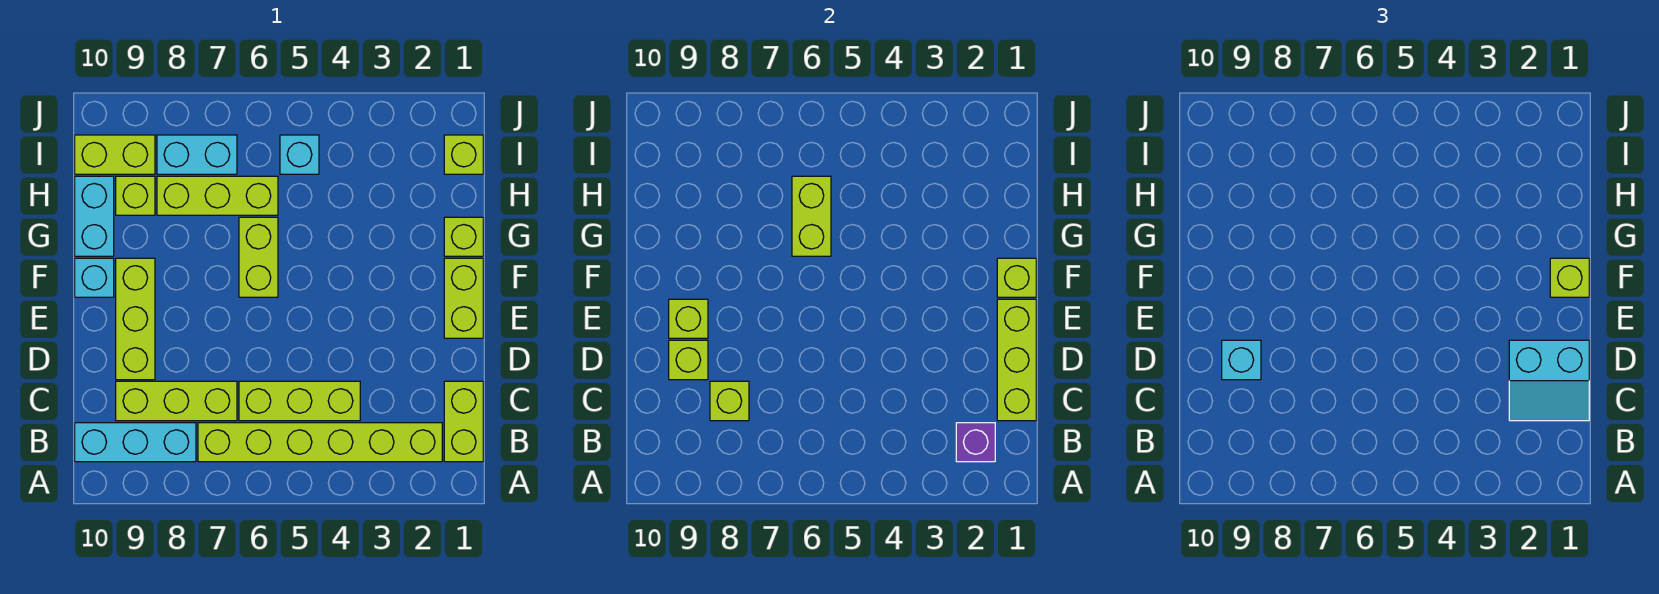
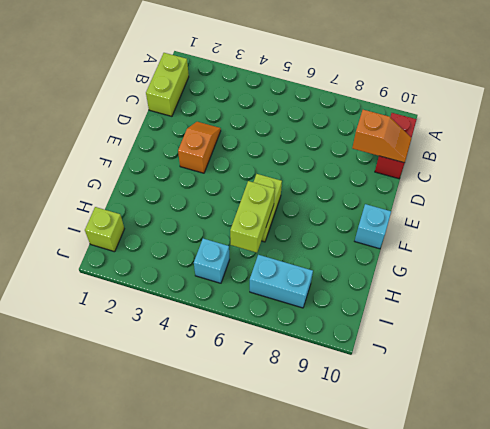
red 1x2 brick [375,113,417,179] -> cyan 1x3 brick [75,423,196,462]
orange 1x2 slope [352,110,412,163] -> none
orange 1x2 slope [178,122,221,173] -> none
none -> lime 1x6 brick [198,423,442,462]
none -> lime 1x3 brick [239,381,360,421]
none -> lime 1x3 brick [116,381,237,421]

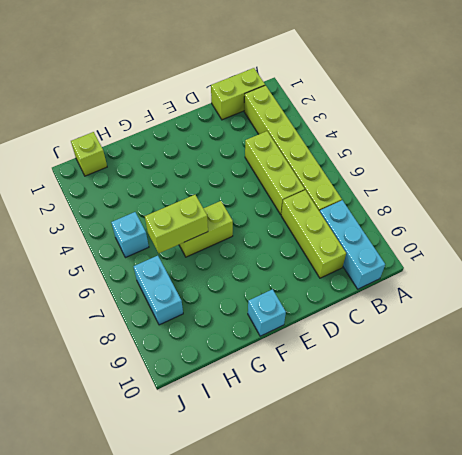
none -> lime 1x3 brick [116,258,155,380]
none -> lime 1x2 brick [444,258,483,338]
none -> lime 1x1 brick [444,217,483,256]

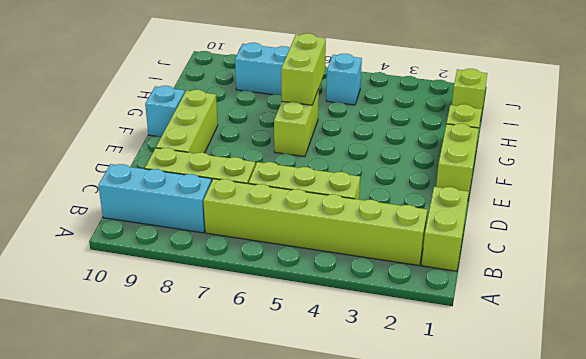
none -> cyan 1x2 brick [75,176,114,256]
none -> lime 1x3 brick [157,176,278,215]
none -> lime 1x1 brick [116,176,155,215]

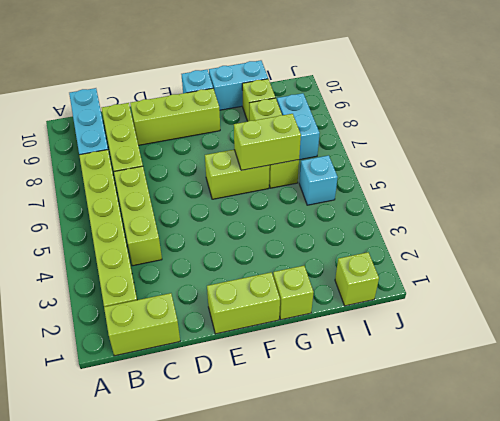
none -> lime 1x2 brick [75,135,155,174]
none -> purple 1x1 brick [956,423,995,462]
none -> lime 1x3 brick [997,299,1036,421]

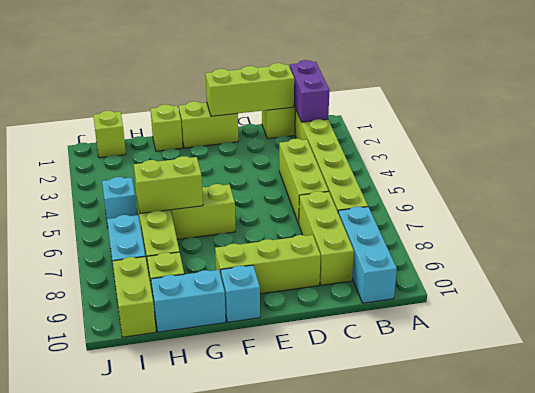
purple 1x2 brick [290,60,329,122] -> purple 1x1 brick [956,423,995,462]
none -> lime 1x1 brick [710,381,749,421]
none -> lime 1x1 brick [669,340,708,380]
none -> lime 1x1 brick [669,299,708,338]

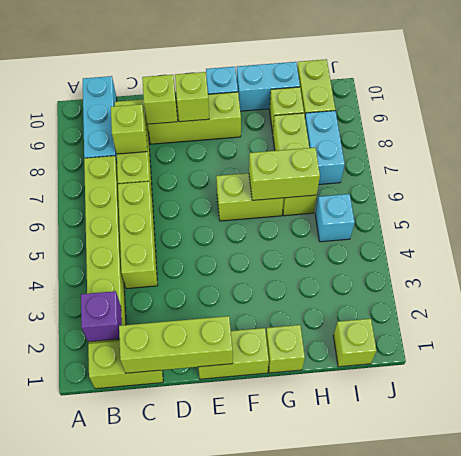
none -> lime 1x1 brick [997,258,1036,297]
none -> cyan 2x2 slope [1509,340,1589,421]
none -> cyan 1x1 brick [1222,340,1261,380]

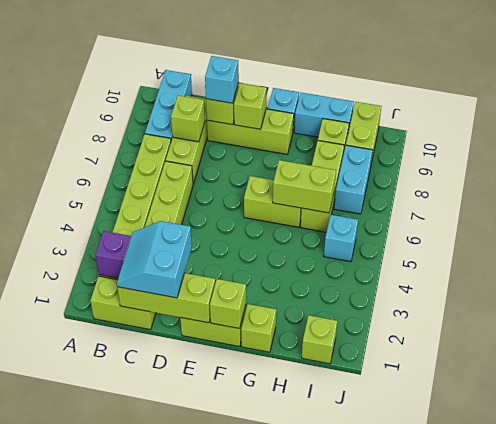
none -> lime 1x1 brick [1550,258,1589,297]

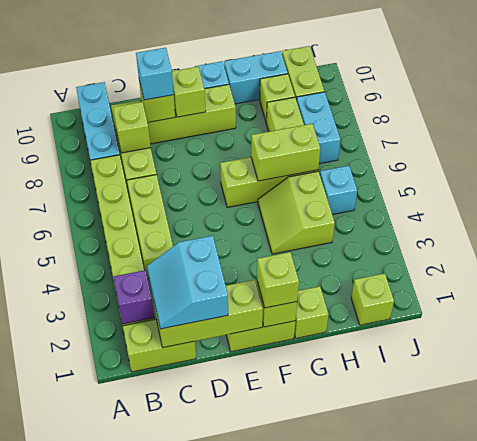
lime 2x2 slope [258,171,335,254] -> none

